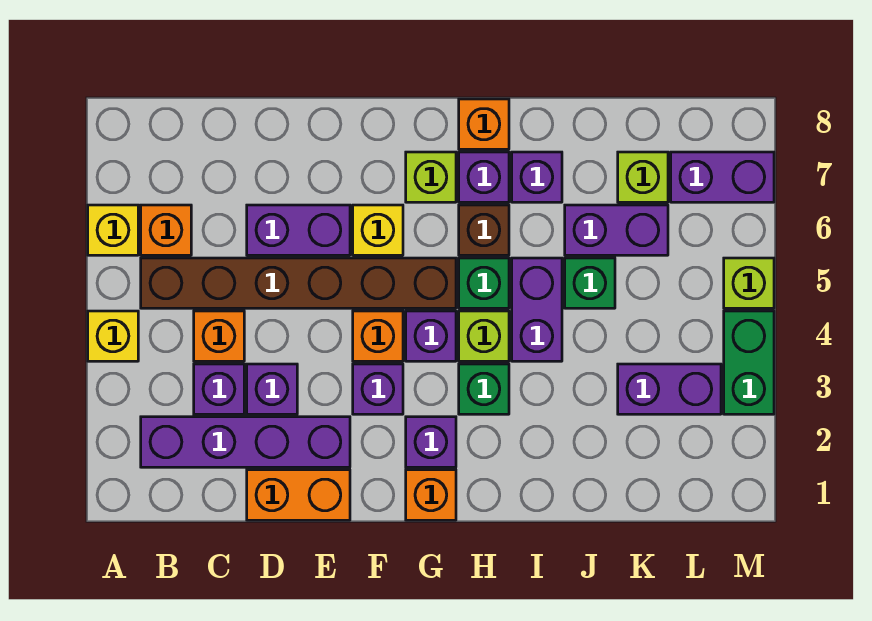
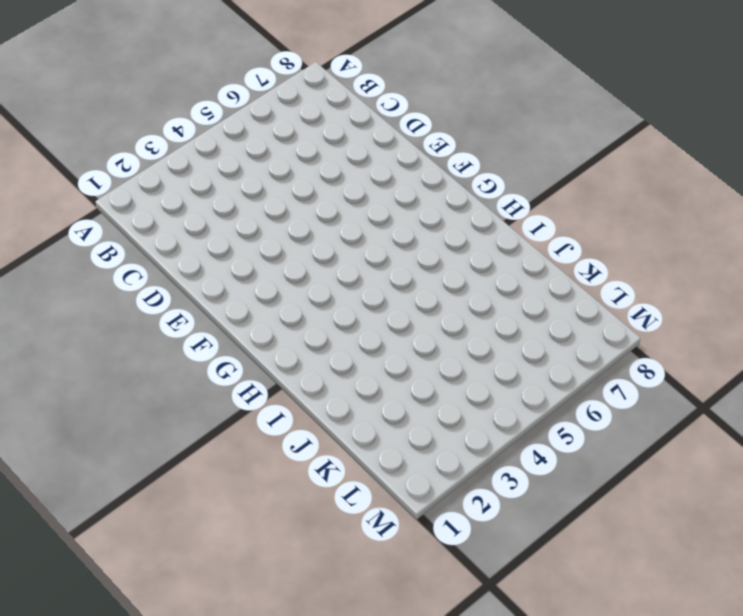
none -> yellow 1x1 brick [88,311,138,361]
none -> yellow 1x1 brick [88,205,138,255]
none -> purple 1x4 brick [141,417,350,467]
none -> brown 1x6 brick [141,258,456,308]

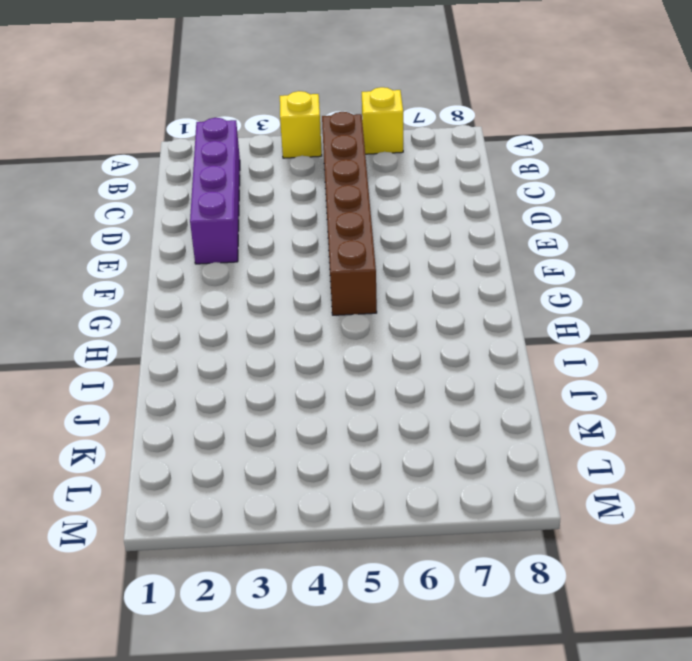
none -> orange 1x1 brick [141,205,191,255]
none -> purple 1x1 brick [194,364,244,414]
none -> orange 1x1 brick [194,311,244,361]
none -> orange 1x2 brick [247,470,350,520]

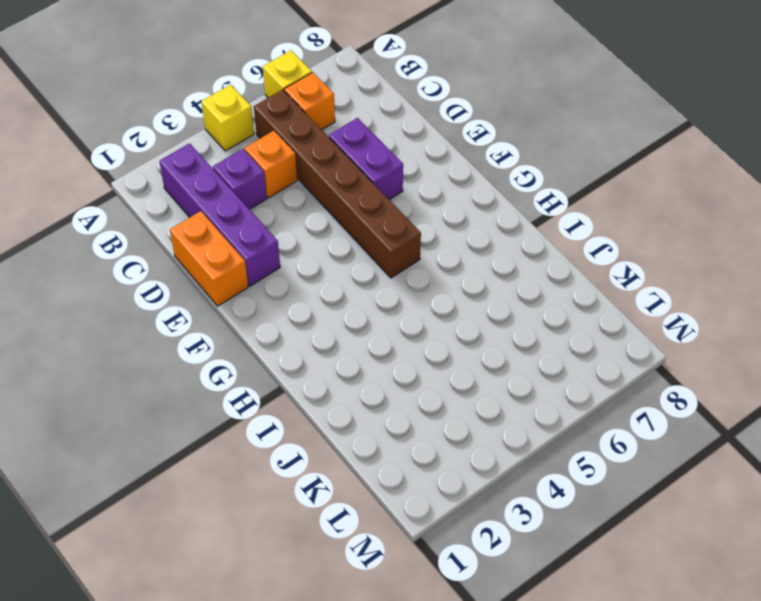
none -> purple 1x1 brick [247,364,297,414]
none -> purple 1x1 brick [353,364,403,414]
none -> orange 1x1 brick [353,311,403,361]
none -> yellow 1x1 brick [353,205,403,255]

